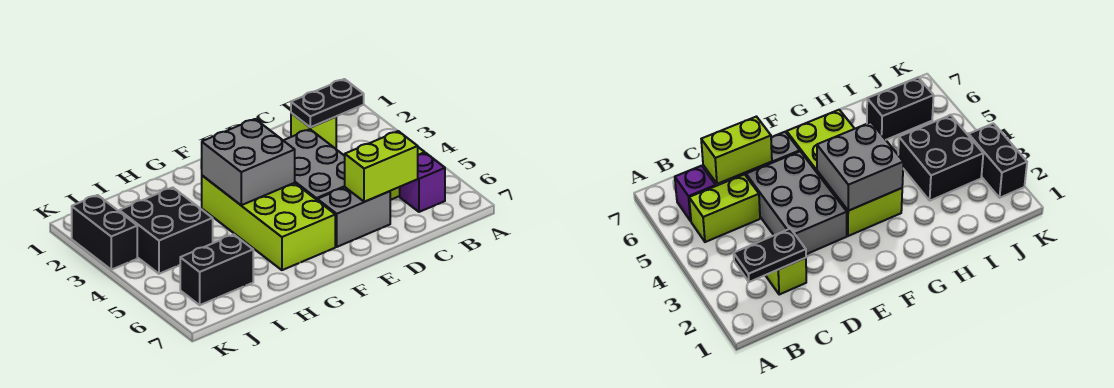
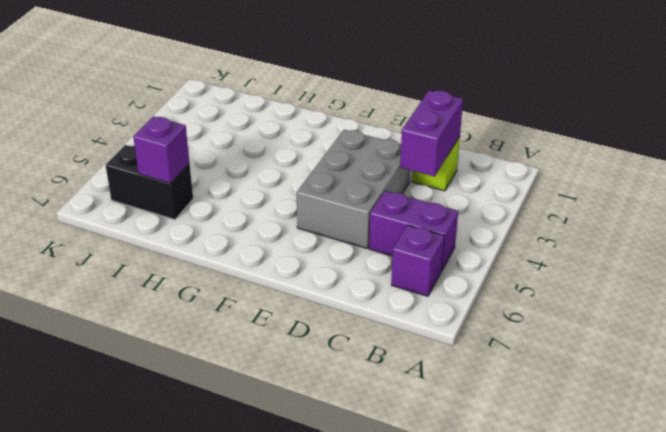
purple 1x2 brick [369,191,458,270] -> lime 1x2 brick [689,174,760,242]
purple 1x2 brick [400,90,463,176] -> black 1x2 plate [291,79,364,127]
purple 1x1 brick [133,116,190,183] -> none
none -> grey 1x2 brick [317,187,390,247]
none -> lime 2x4 brick [202,176,335,270]
none -> black 2x2 brick [119,187,213,274]

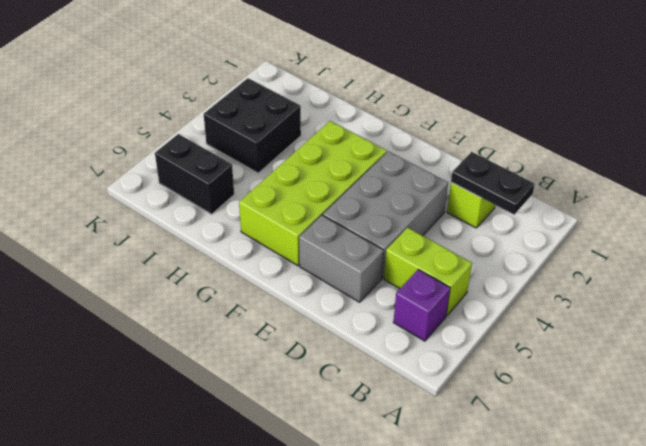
none -> black 1x2 brick [72,195,137,270]
none -> lime 1x2 brick [345,131,418,202]
none -> grey 2x2 brick [202,119,295,205]

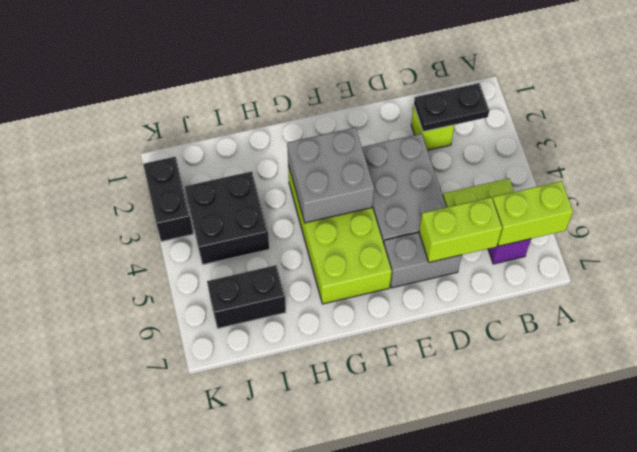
lime 1x2 brick [492,181,573,246] -> none

